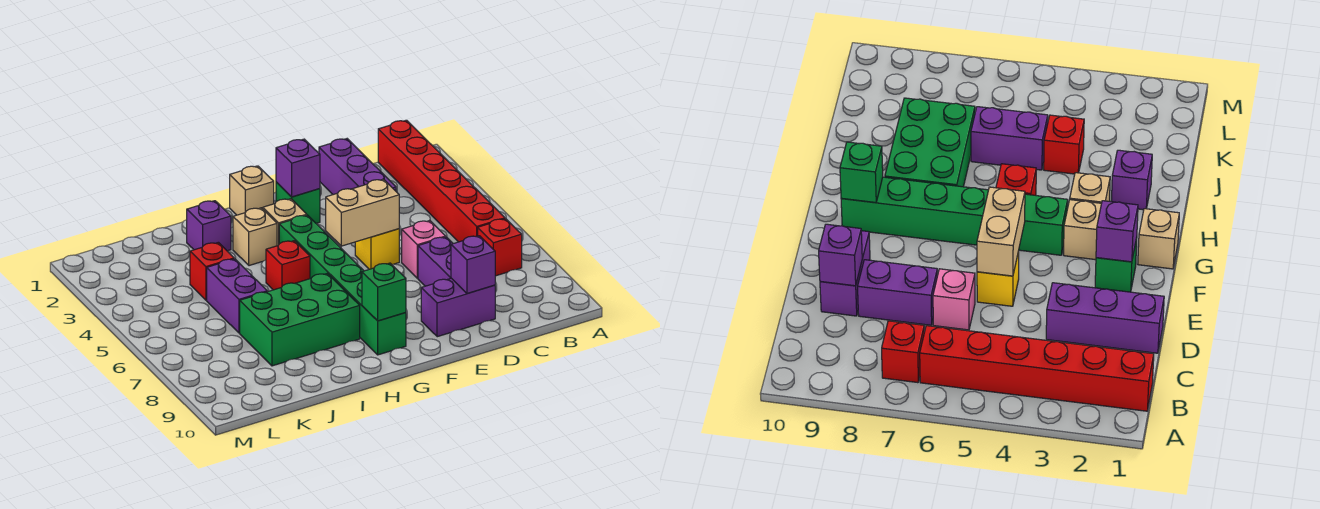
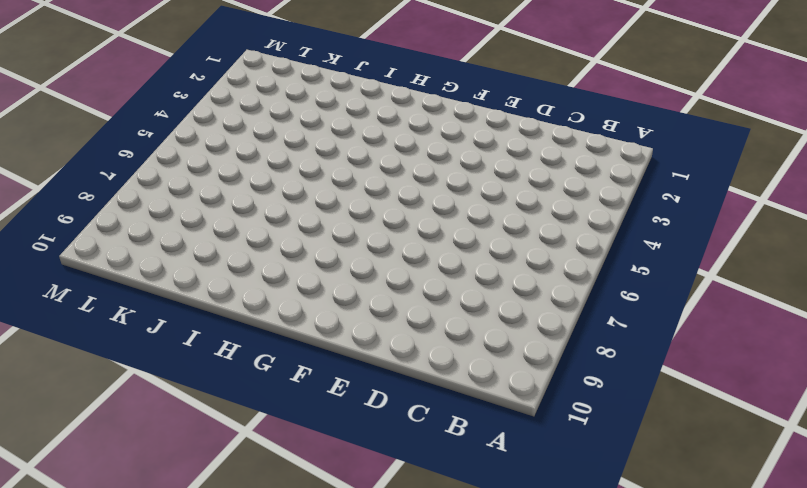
none -> red 1x6 brick [378,120,505,242]
none -> red 1x1 brick [478,219,522,276]
none -> purple 1x3 brick [319,139,396,195]

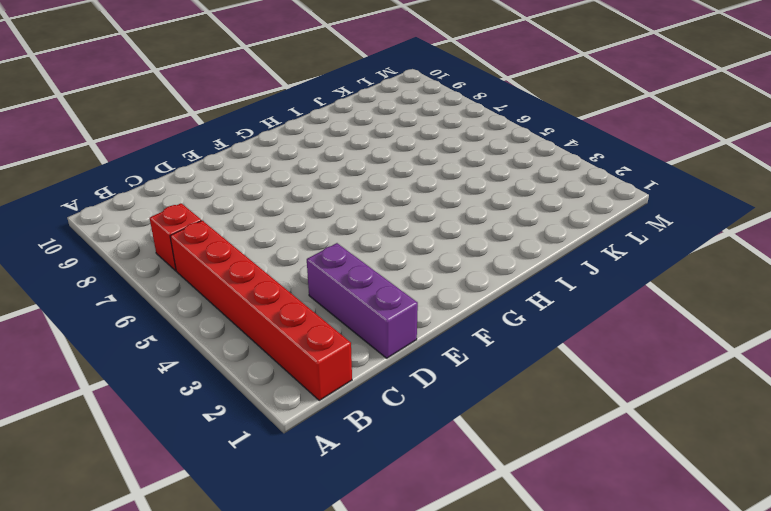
none -> pink 1x1 brick [402,221,446,278]
none -> purple 1x2 brick [418,237,453,286]
none -> purple 1x2 brick [421,278,495,337]

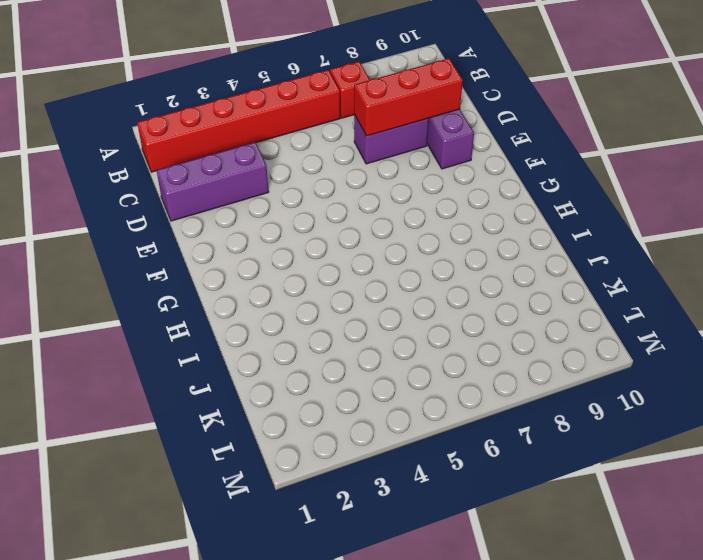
red 1x3 brick [354,58,463,136] -> purple 1x1 brick [451,236,495,294]
none -> pink 1x1 brick [402,221,446,278]
none -> yellow 1x1 brick [355,229,399,269]
none -> green 1x1 brick [276,182,320,223]

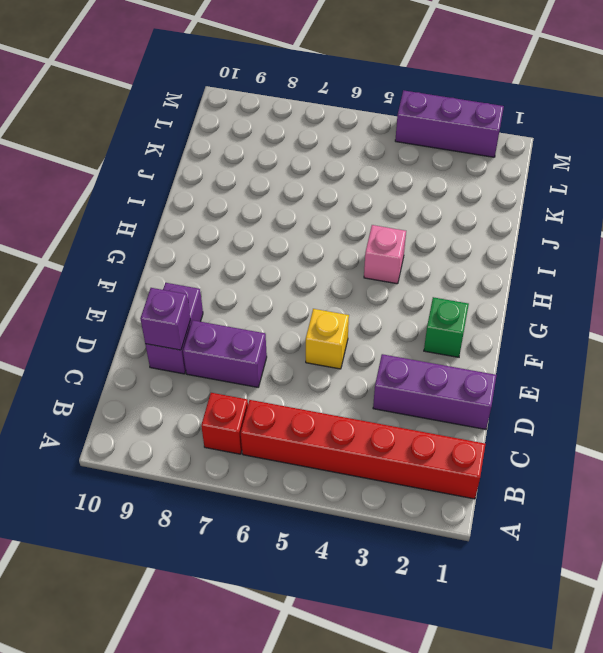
pink 1x1 brick [364,225,406,284] -> pink 1x1 brick moved to [402,221,446,278]
purple 1x3 brick [395,90,504,157] -> none
none -> tan 1x1 brick [230,166,274,215]
none -> tan 1x1 brick [263,199,307,246]
none -> green 1x6 brick [279,215,406,355]

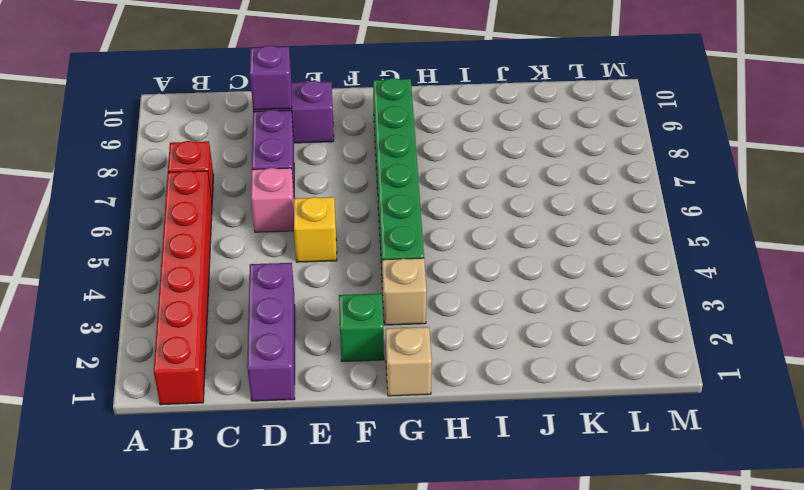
none -> tan 1x1 brick [233,208,277,266]
none -> red 1x1 brick [266,241,310,290]
none -> green 2x3 brick [240,273,360,366]

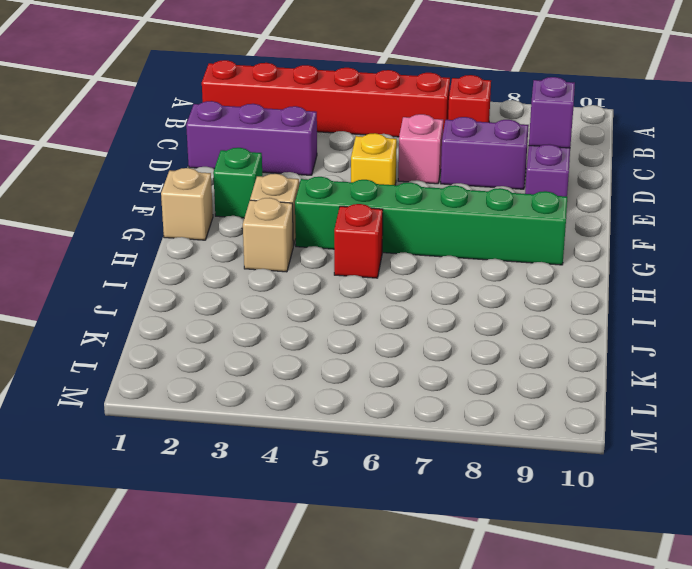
none -> green 2x3 brick [240,273,360,366]
none -> purple 1x1 brick [187,201,231,251]
none -> red 1x1 brick [190,242,234,300]

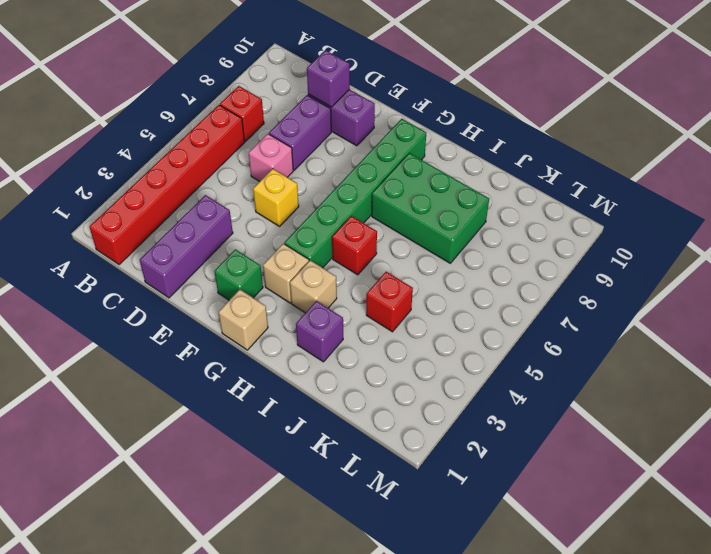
none -> purple 1x2 brick [207,259,267,333]
none -> tan 1x2 brick [326,179,399,246]
none -> purple 1x1 brick [276,139,320,197]

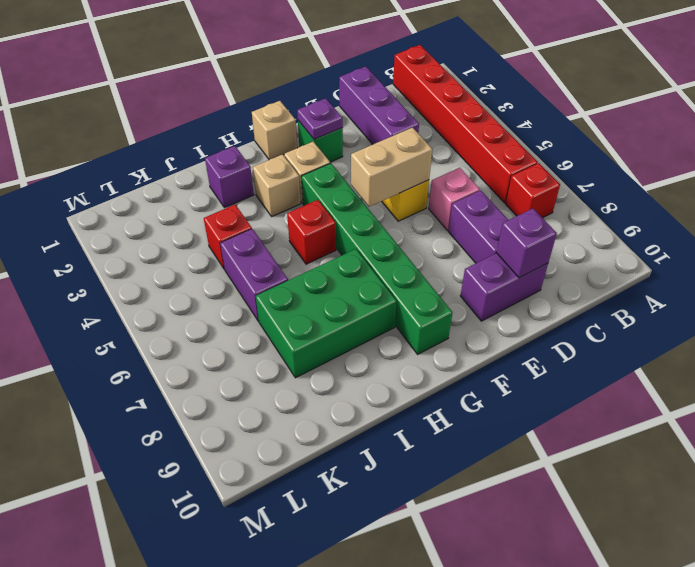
purple 1x1 plate [297,98,343,139] -> purple 1x1 brick [276,139,320,197]
none -> green 1x1 brick [362,263,406,321]

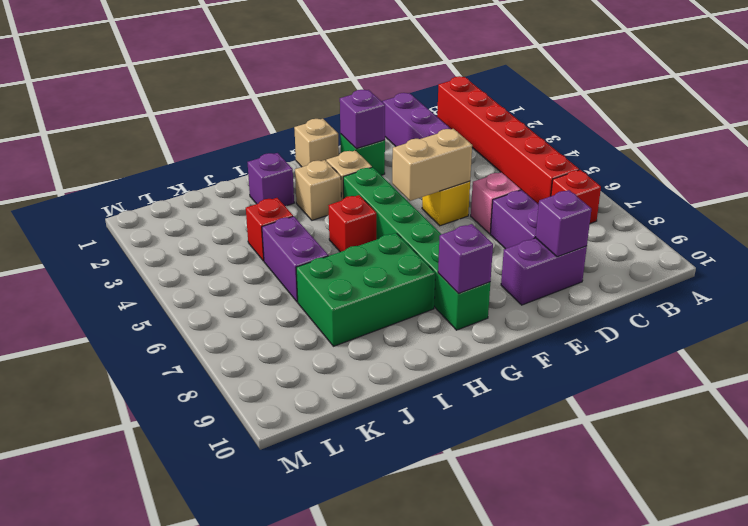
purple 1x1 brick [438,224,493,293] -> green 1x1 brick [362,263,406,321]

